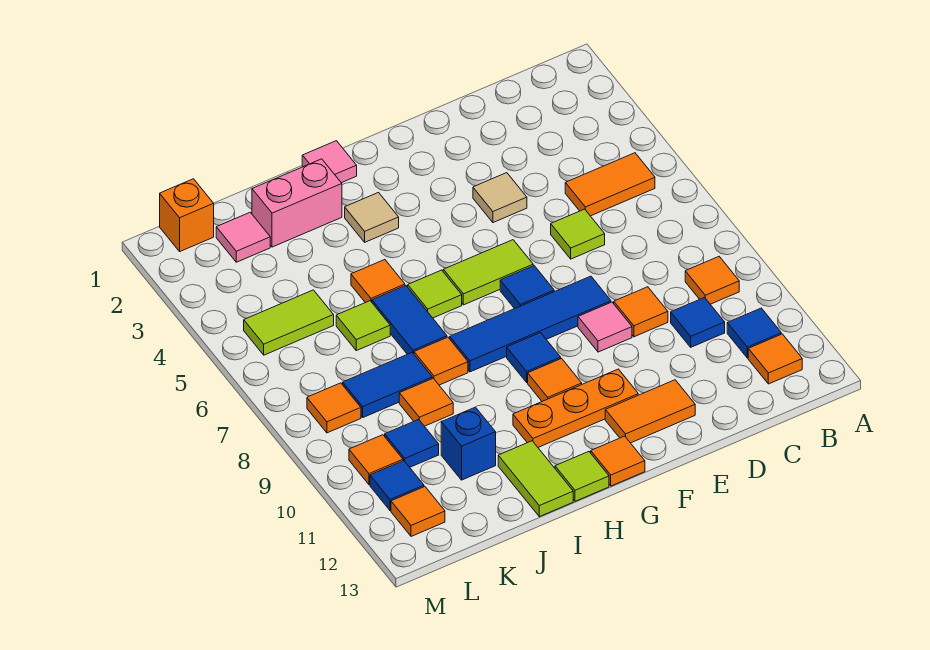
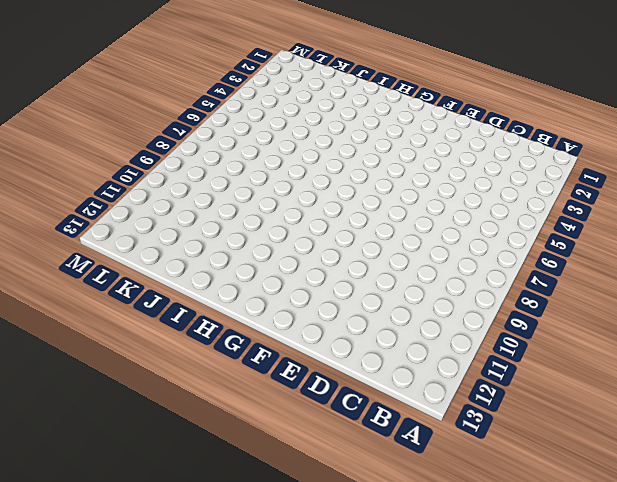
none -> orange 1x2 tile [565,153,655,216]
none -> orange 1x1 tile [685,257,739,304]
none -> blue 1x1 tile [727,308,781,358]
none -> orange 1x1 tile [748,334,802,384]

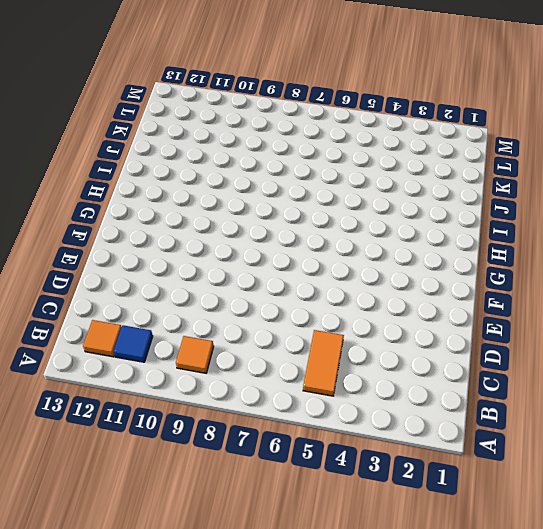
none -> blue 1x1 tile [671,298,725,347]
none -> lime 1x1 tile [551,209,605,259]
none -> orange 1x1 tile [614,287,668,337]
none -> tan 1x1 tile [473,173,527,223]

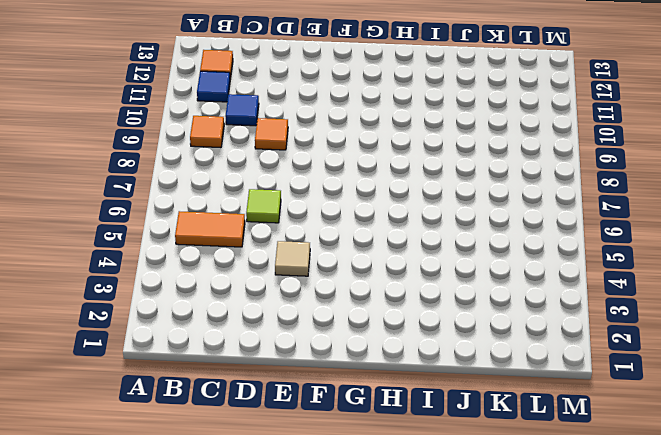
none -> blue 1x4 tile [450,276,611,372]
none -> pink 1x1 tile [578,302,632,352]
none -> orange 1x2 tile [605,380,695,443]
none -> lime 1x2 tile [443,240,533,305]

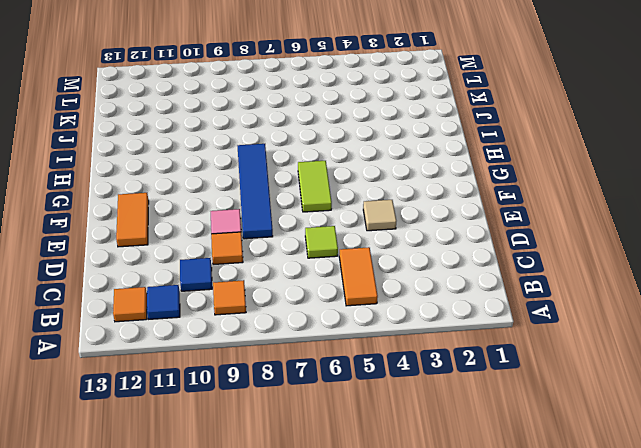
none -> blue 1x1 tile [500,266,554,309]
none -> orange 1x3 plate [513,369,638,447]
none -> blue 1x1 tile [507,333,561,382]
none -> orange 1x1 tile [528,359,582,401]

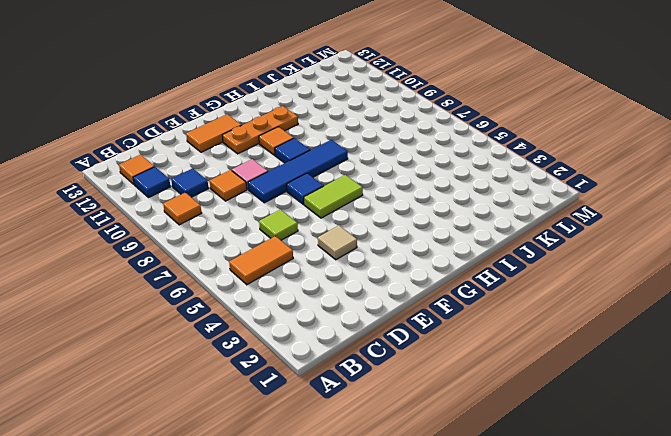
none -> orange 1x1 tile [591,436,645,486]
none -> pink 1x1 tile [302,141,357,183]
none -> tan 1x1 tile [345,193,399,242]
none -> lime 1x1 tile [408,270,462,318]

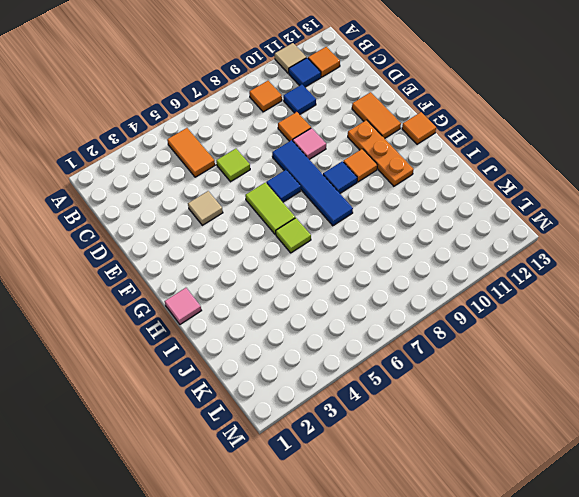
tan 1x1 tile [275,43,306,73] -> tan 1x1 tile moved to [345,193,399,242]
none -> lime 1x1 tile [555,452,609,501]
none -> pink 1x2 brick [252,159,342,247]
none -> orange 1x1 tile [351,260,405,303]
none -> blue 1x2 tile [372,286,447,354]

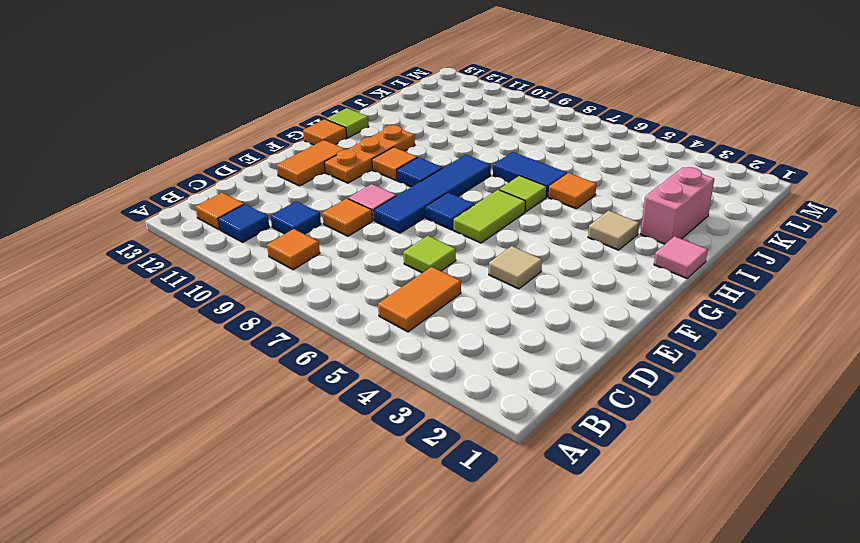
none -> orange 1x1 tile [414,337,468,385]
none -> lime 1x2 tile [498,441,573,517]
none -> lime 1x1 tile [336,301,390,351]
none -> blue 1x2 tile [343,353,432,417]

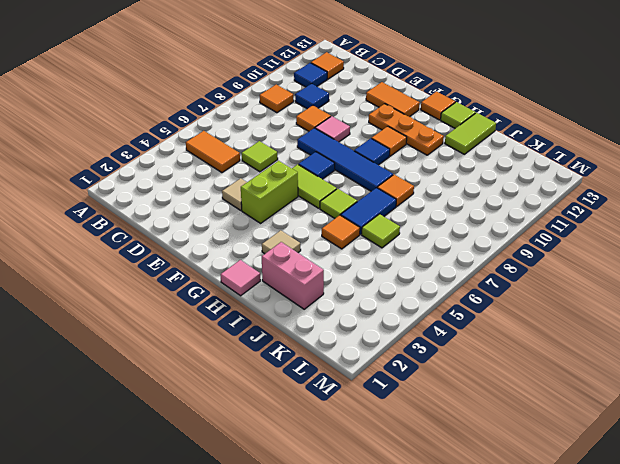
lime 1x2 brick [241,161,298,223] -> none
none -> blue 1x2 tile [343,353,432,417]
none -> orange 1x1 tile [399,378,453,426]
none -> blue 1x1 brick [441,407,496,480]
none -> pink 1x1 tile [216,212,270,262]

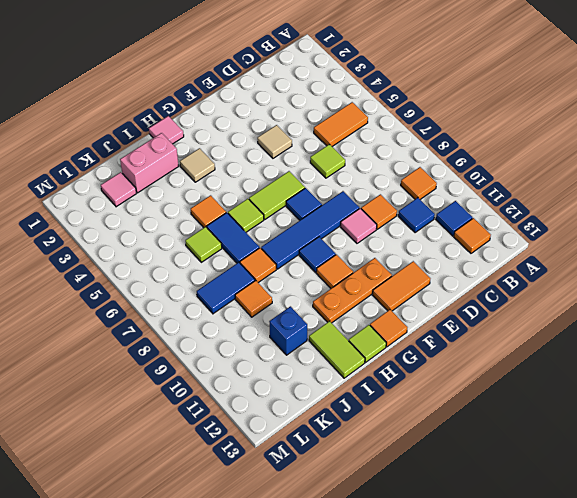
none -> lime 1x2 tile [244,290,334,355]
none -> blue 1x1 tile [385,420,439,467]
none -> orange 1x1 brick [160,179,214,251]
none -> orange 1x1 tile [307,383,361,433]

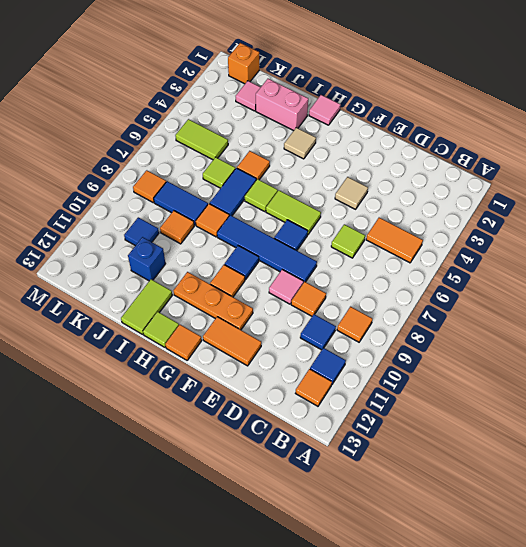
none -> orange 1x1 tile [349,435,403,485]
none -> blue 1x1 tile [370,461,424,511]
none -> orange 1x1 tile [391,487,445,536]

